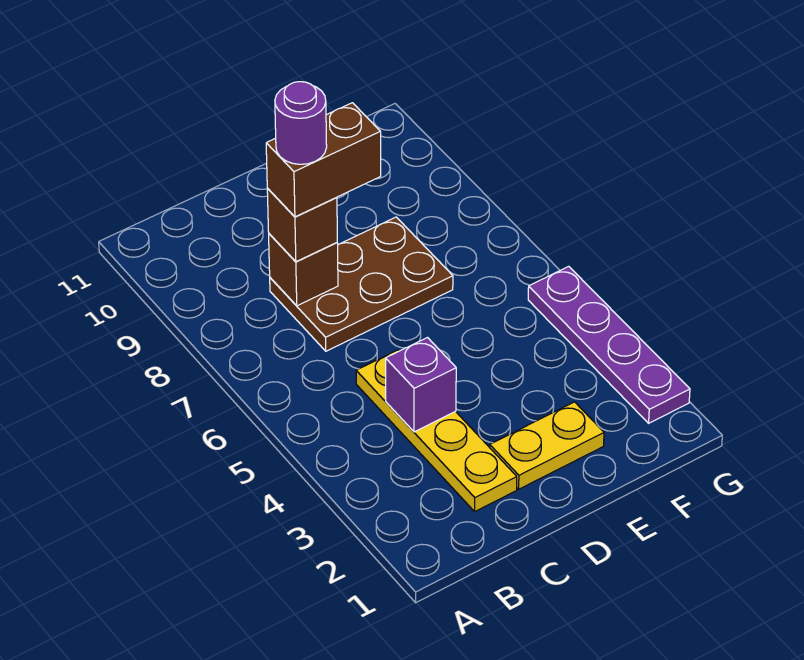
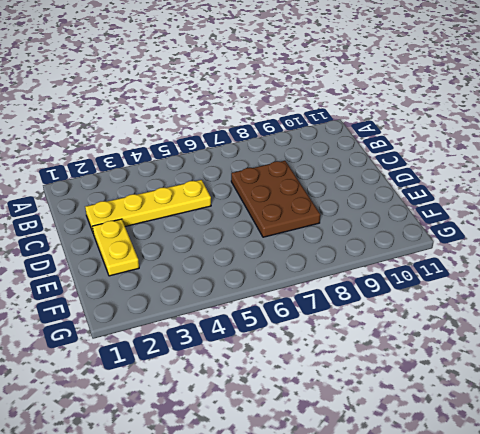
none -> purple 1x4 plate [528,266,690,423]
none -> purple 1x1 brick [386,338,456,432]

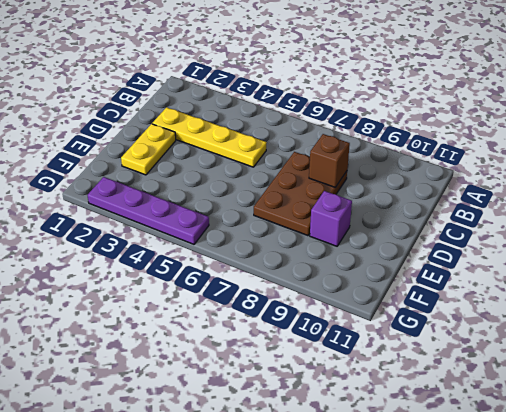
purple 1x1 brick [310,191,352,246] -> purple 1x1 brick moved to [386,338,456,432]
none -> brown 1x1 brick [267,188,337,262]
none -> brown 1x2 brick [266,103,381,217]

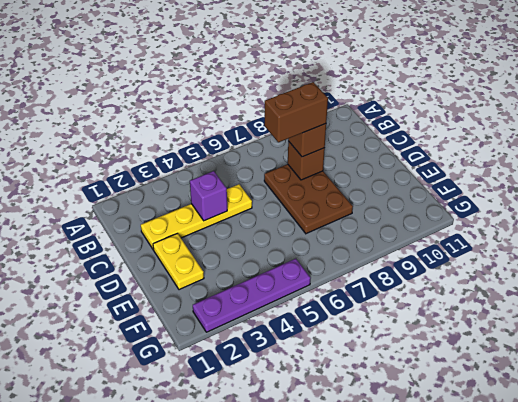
brown 1x2 brick [264,82,328,142] -> brown 1x2 brick turned to [266,103,381,217]
none -> purple 1x1 round brick [275,82,327,164]

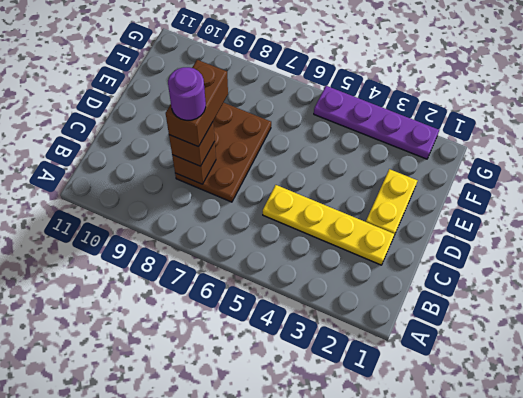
none -> purple 1x1 brick [386,338,456,432]

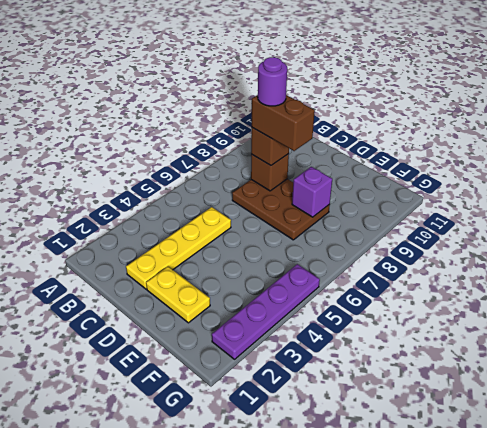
purple 1x1 brick [292,167,332,217] -> purple 1x1 brick moved to [386,338,456,432]

